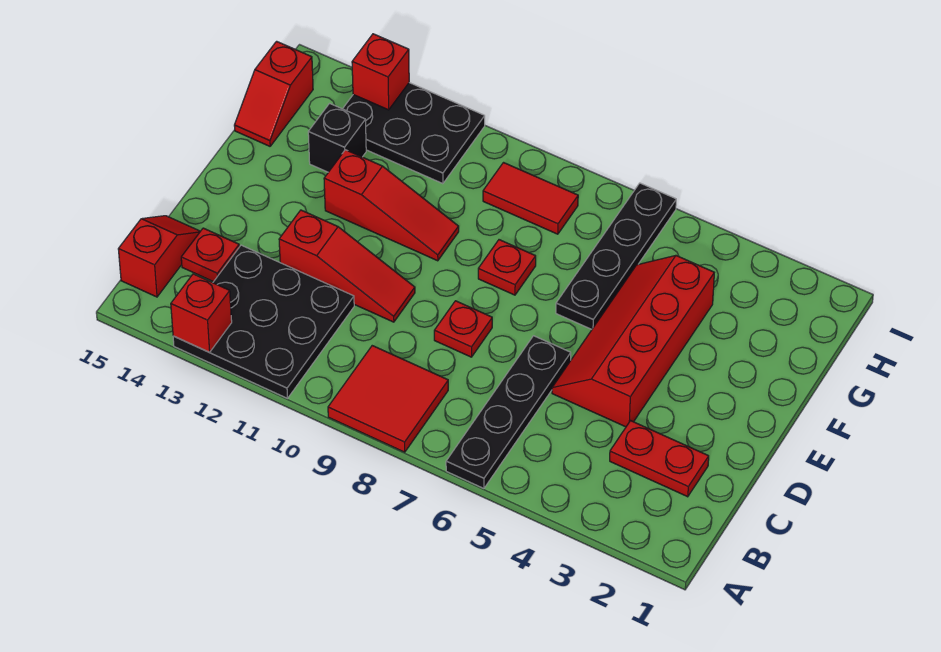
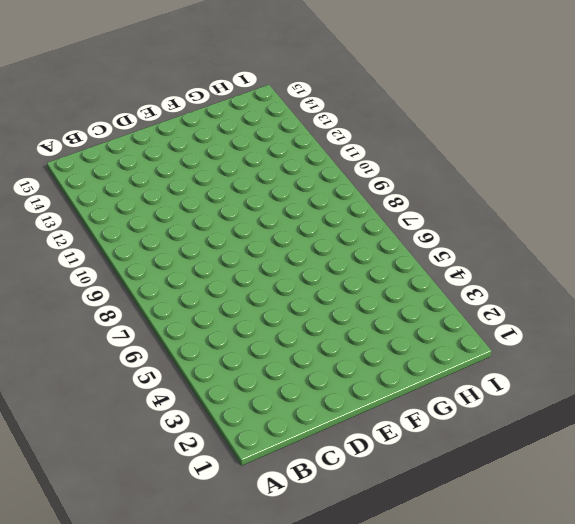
none -> black 1x4 plate [446,336,571,488]
none -> red 2x2 tile [328,346,448,452]
none -> black 3x3 plate [173,245,354,398]

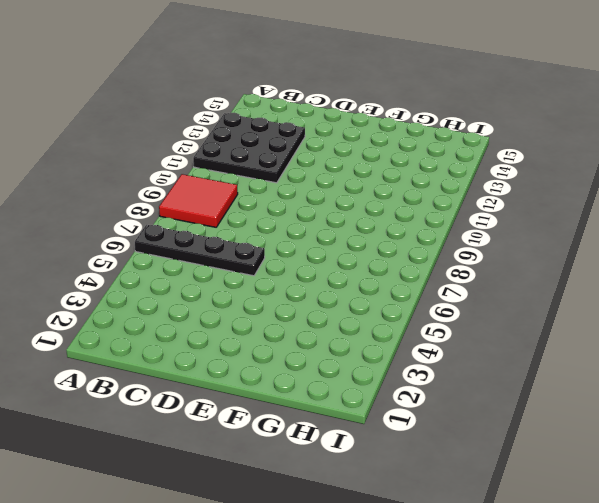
none -> red 1x2 slope [118,216,200,297]
none -> red 1x2 plate [610,421,709,497]
none -> red 1x1 plate [181,228,239,282]

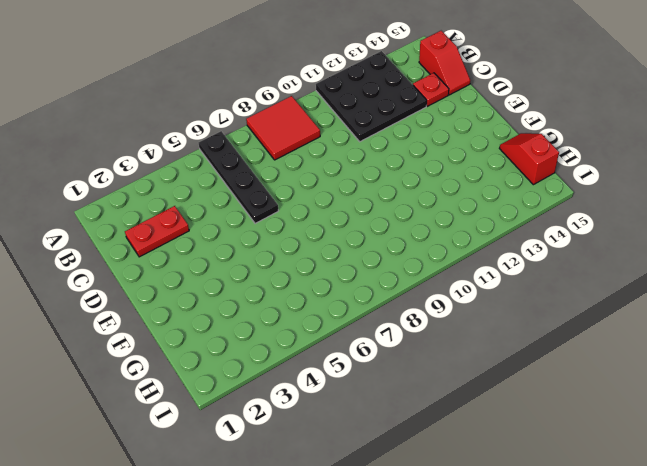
none -> red 2x4 slope [552,256,714,427]
none -> red 1x1 plate [434,301,492,357]
none -> red 1x3 slope [279,210,415,322]

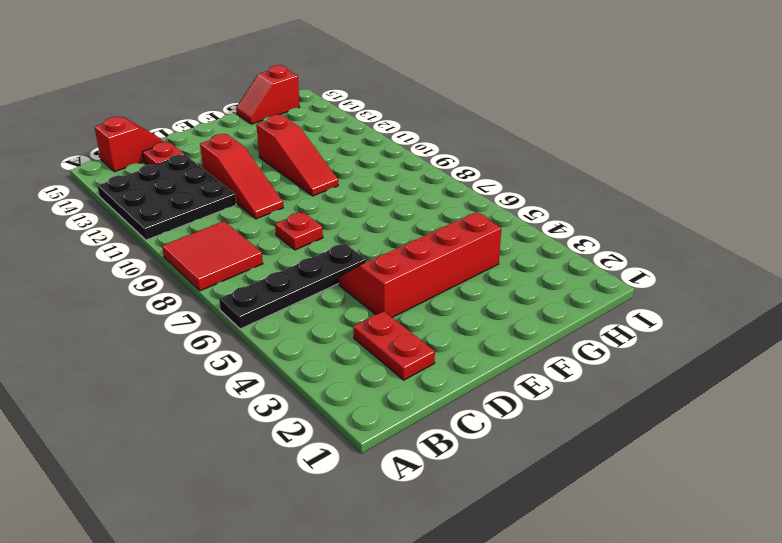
none -> black 1x4 plate [556,183,676,329]
none -> red 1x1 plate [478,240,536,295]
none -> black 1x1 brick [308,103,366,172]

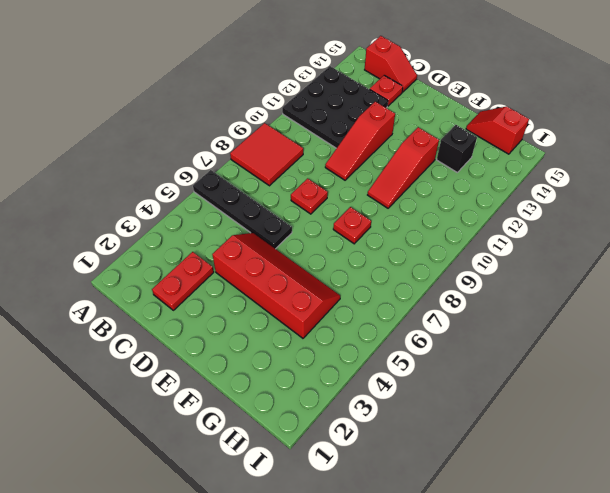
none -> black 1x4 plate [556,183,676,329]
none -> red 1x2 tile [483,163,578,234]
none -> black 2x3 plate [343,83,485,184]

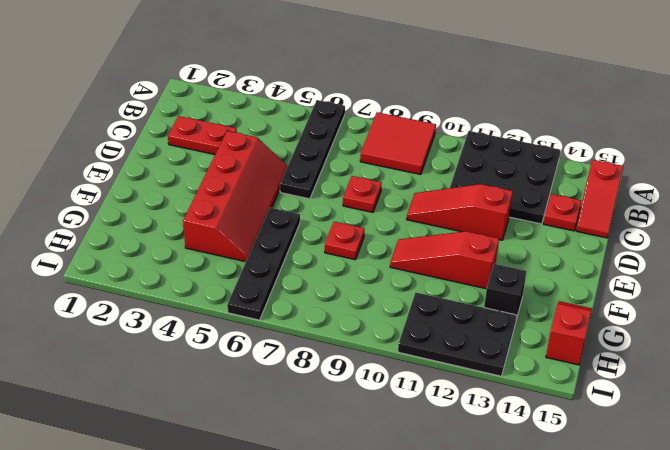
none -> red 1x2 tile [483,163,578,234]
none -> red 1x1 brick [171,274,232,352]
none -> red 1x1 brick [352,34,409,110]

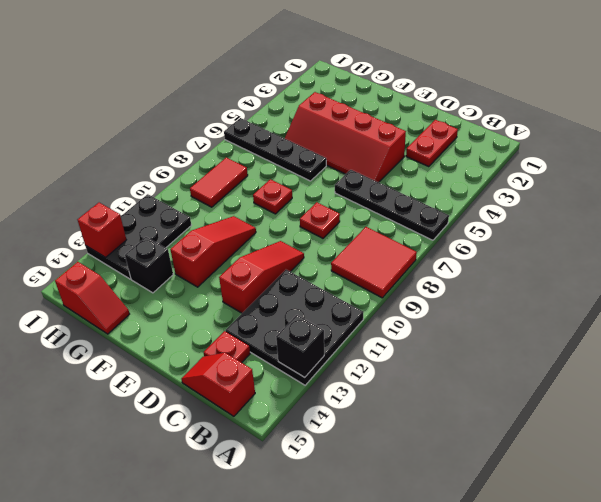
black 1x1 brick [276,315,324,377] -> red 1x1 brick [171,274,232,352]

